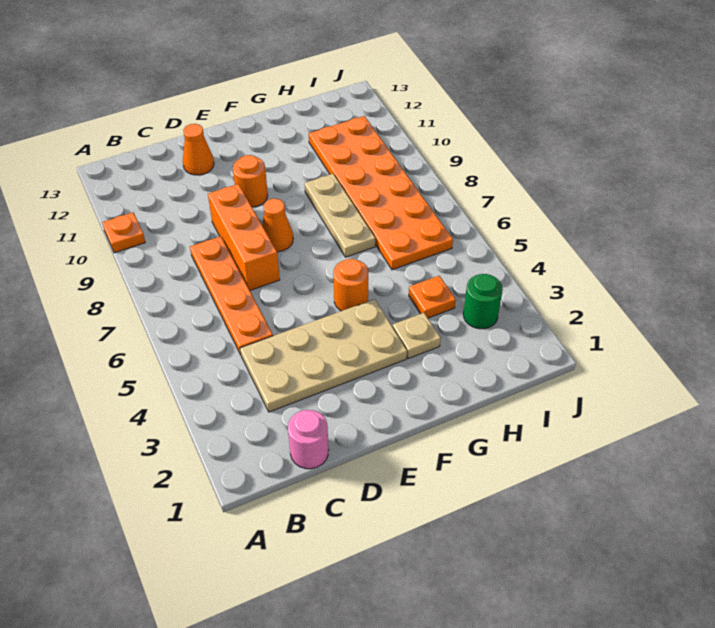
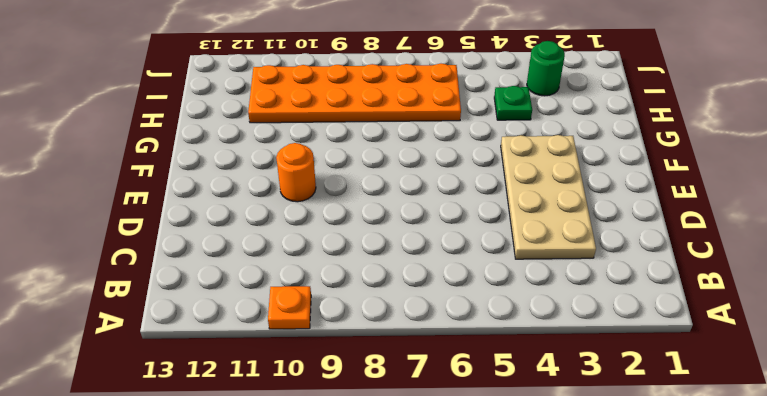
green 1x1 plate [494,86,532,120] -> orange 1x1 plate [409,276,456,318]
none -> pink 1x1 round brick [288,410,329,469]
none -> orange 1x4 plate [190,236,273,355]
none -> orange 1x3 brick [208,184,280,290]

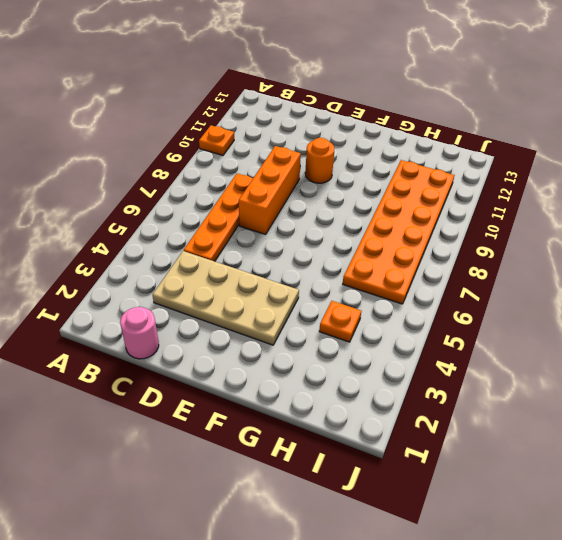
none -> orange 1x1 cone [183,124,214,175]
none -> orange 1x1 cone [262,198,293,252]
none -> orange 1x1 round brick [333,259,368,311]

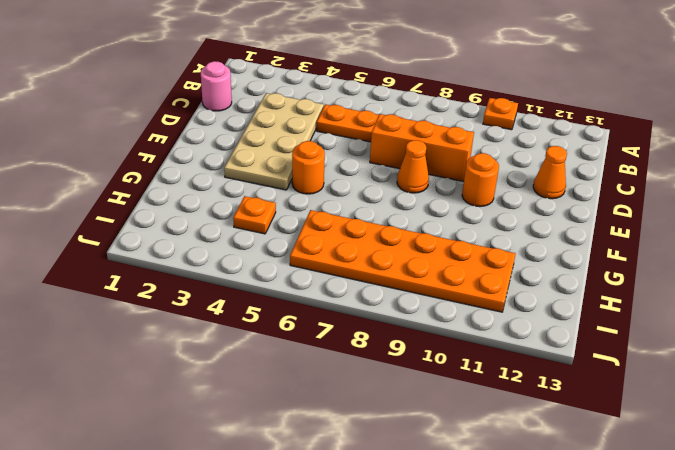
none -> tan 1x1 plate [393,313,441,358]
none -> tan 1x3 plate [305,174,375,257]
none -> green 1x1 round brick [463,274,503,329]

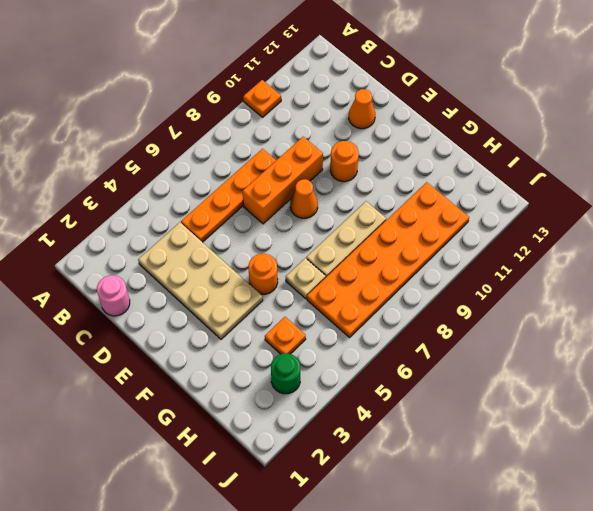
tan 1x1 plate [286,258,326,299] -> tan 1x1 plate moved to [393,313,441,358]

